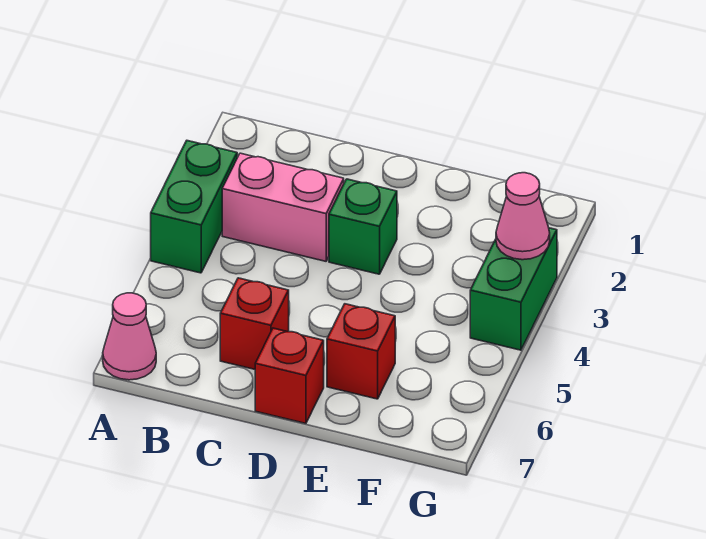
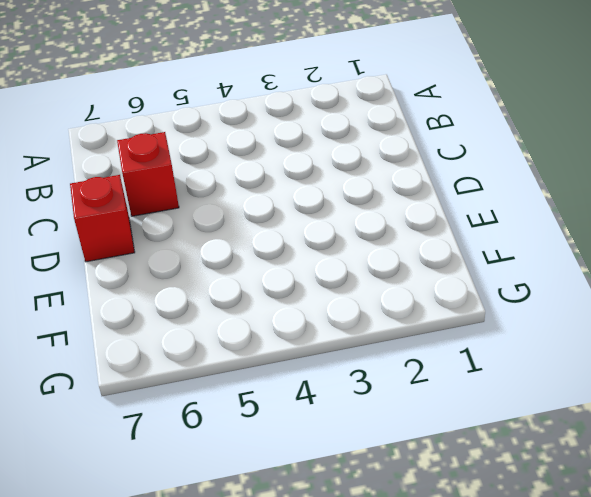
none -> green 1x2 brick [151,141,237,273]
none -> pink 1x1 cone [103,293,156,380]

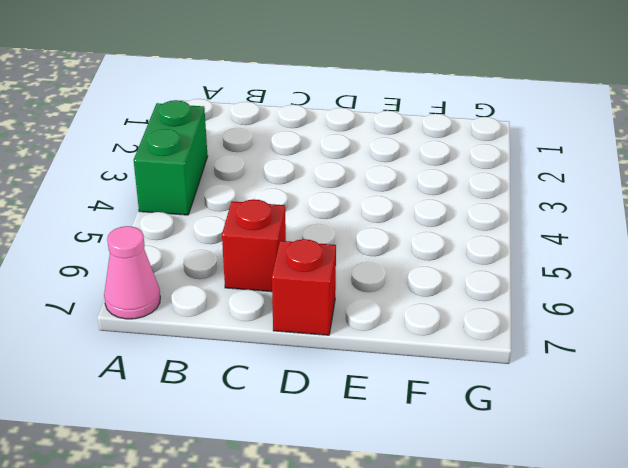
none -> pink 1x2 brick [222,153,344,261]
none -> green 1x1 brick [329,179,397,274]

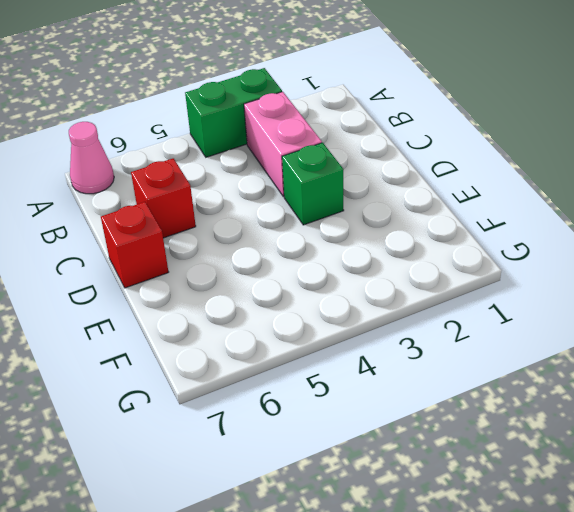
none -> red 1x1 brick [327,304,395,399]
none -> green 1x2 brick [470,228,557,350]

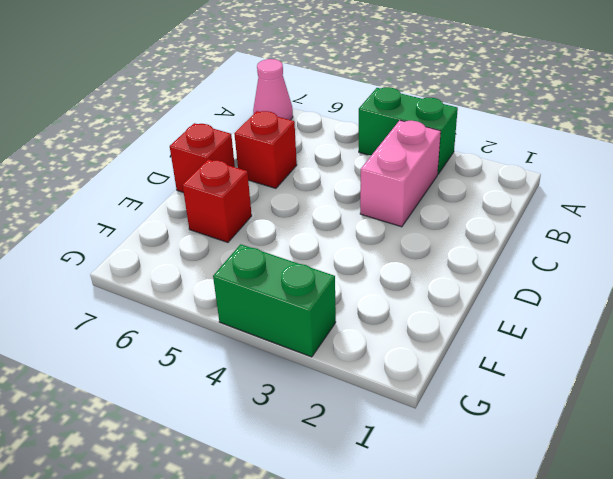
none -> green 1x1 brick [329,179,397,274]
none -> pink 1x1 cone [496,173,550,260]

